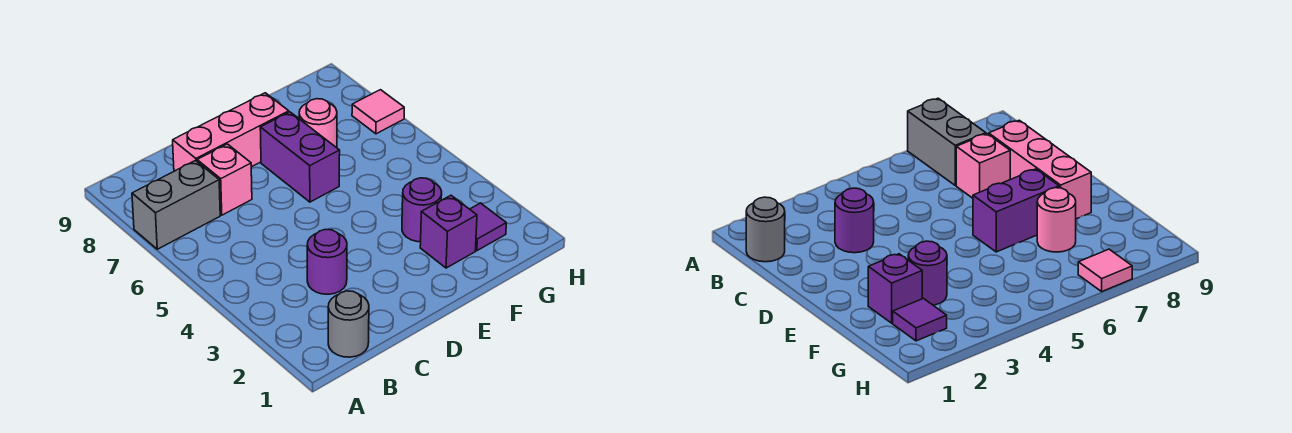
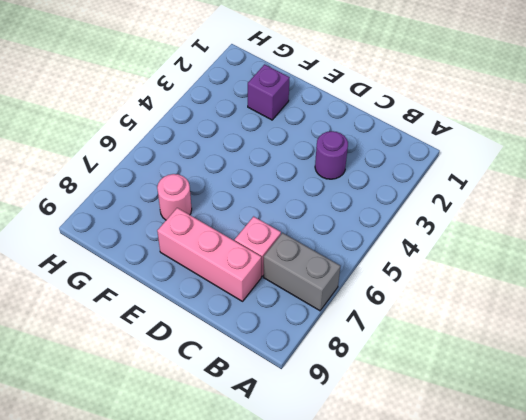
none -> grey 1x1 round brick [328,291,369,357]
none -> purple 1x2 brick [260,112,340,202]

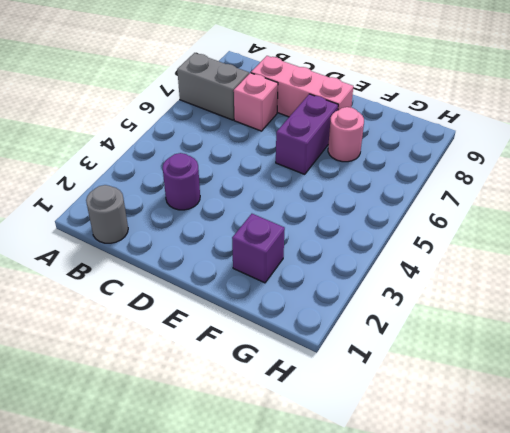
none -> purple 1x1 round brick [402,178,442,242]
none -> purple 1x1 tile [470,203,506,251]

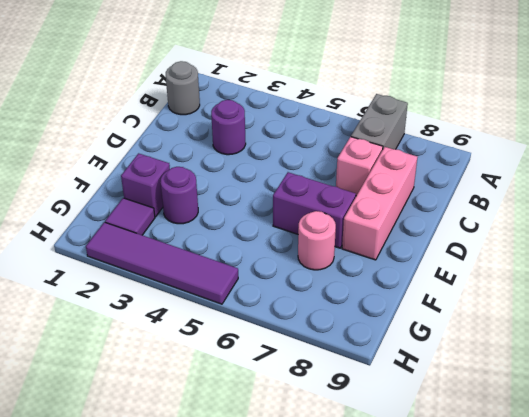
purple 1x4 tile [86,222,238,304] -> none
none -> pink 1x1 tile [352,90,404,134]

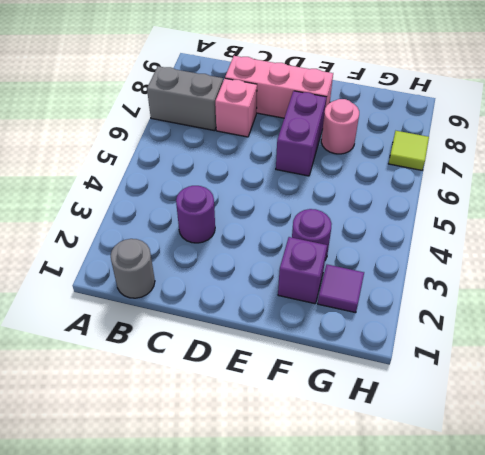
lime 1x1 tile [389,131,429,170] -> pink 1x1 tile [352,90,404,134]

